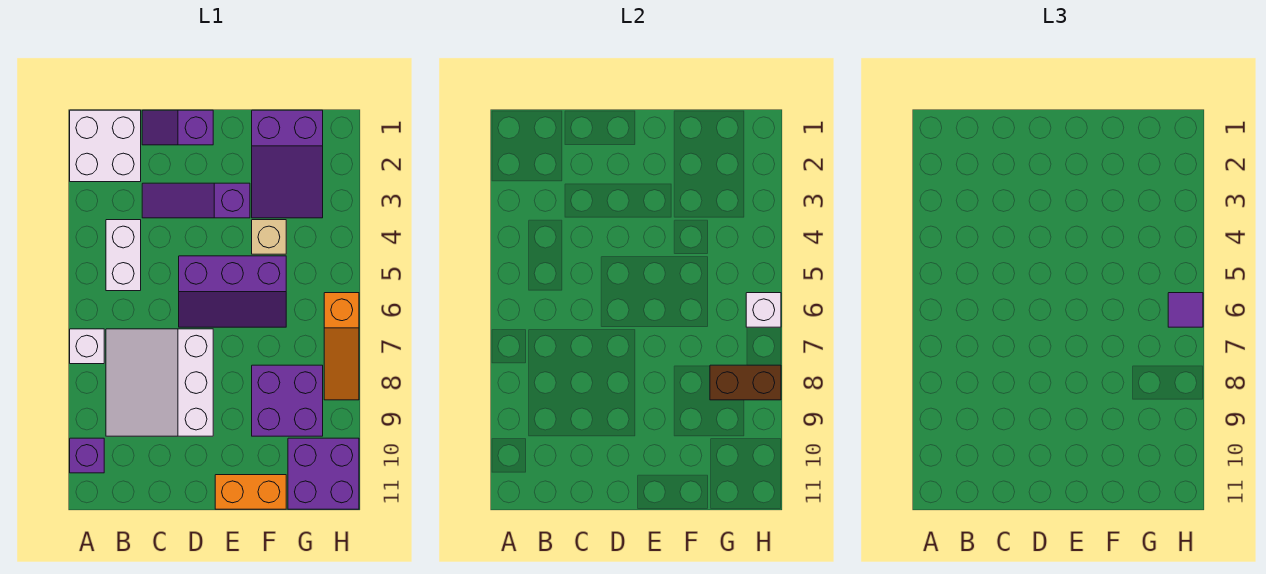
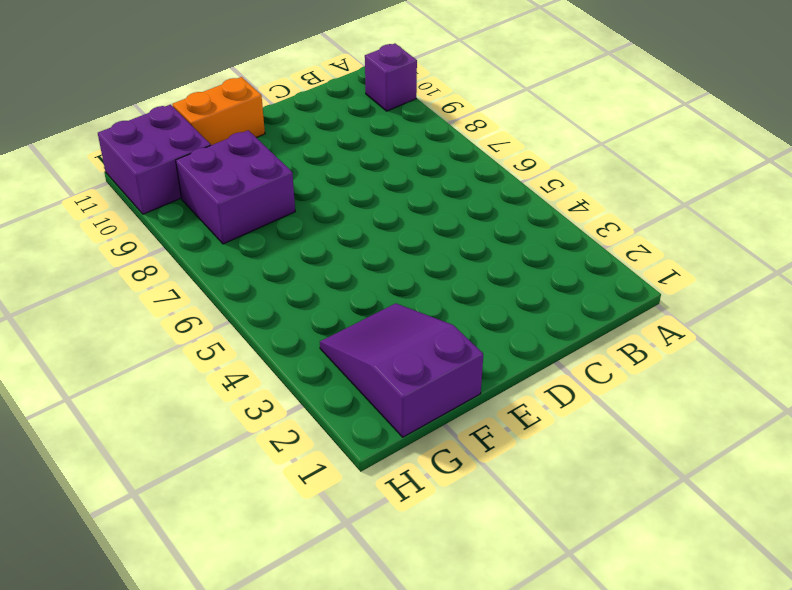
none -> white 2x2 brick [70,110,141,182]
none -> white 1x1 brick [70,329,104,364]
none -> white 1x2 brick [106,220,141,291]

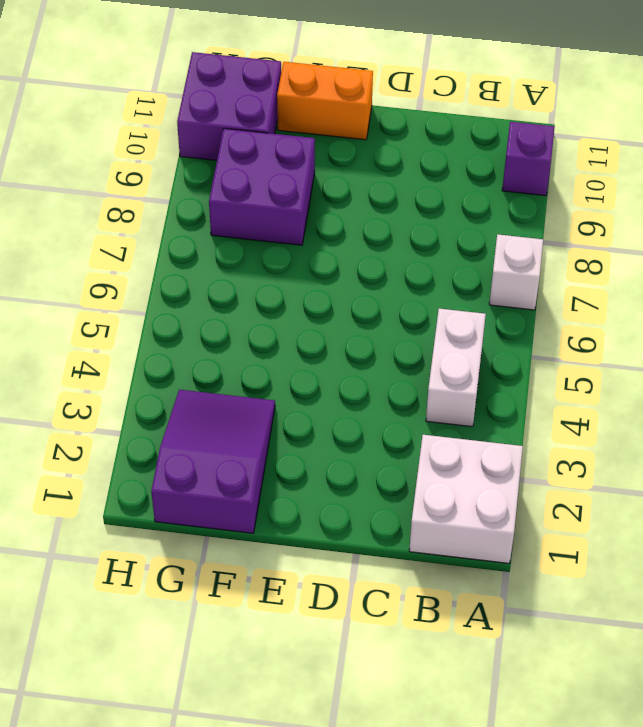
none -> white 3x3 slope [106,329,213,436]
none -> purple 1x2 slope [142,110,213,145]
none -> purple 1x3 slope [142,183,250,218]

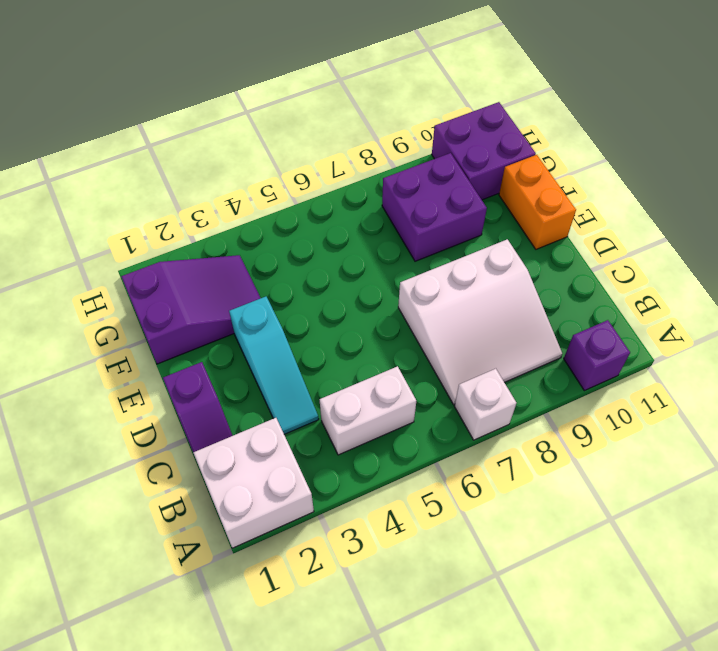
cyan 1x3 slope [229,297,319,434] -> purple 1x3 slope [142,183,250,218]
none -> purple 2x3 slope [179,256,286,327]
none -> tan 1x1 brick [252,220,286,254]
none -> orange 1x3 slope [324,293,359,400]

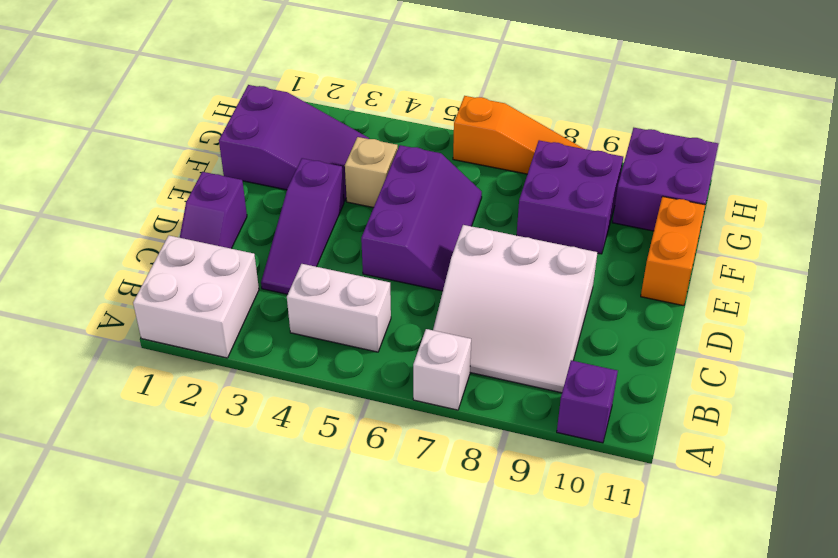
none -> brown 1x2 brick [710,365,781,400]
none -> white 1x1 brick [746,293,781,327]
none -> purple 1x1 tile [1168,293,1203,327]

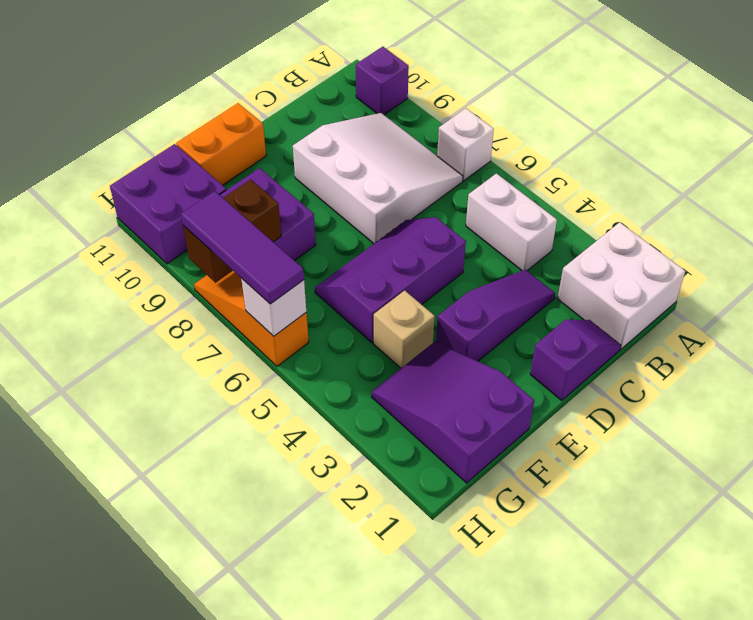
purple 1x3 tile [181,191,304,304] -> purple 1x1 tile [1168,293,1203,327]

